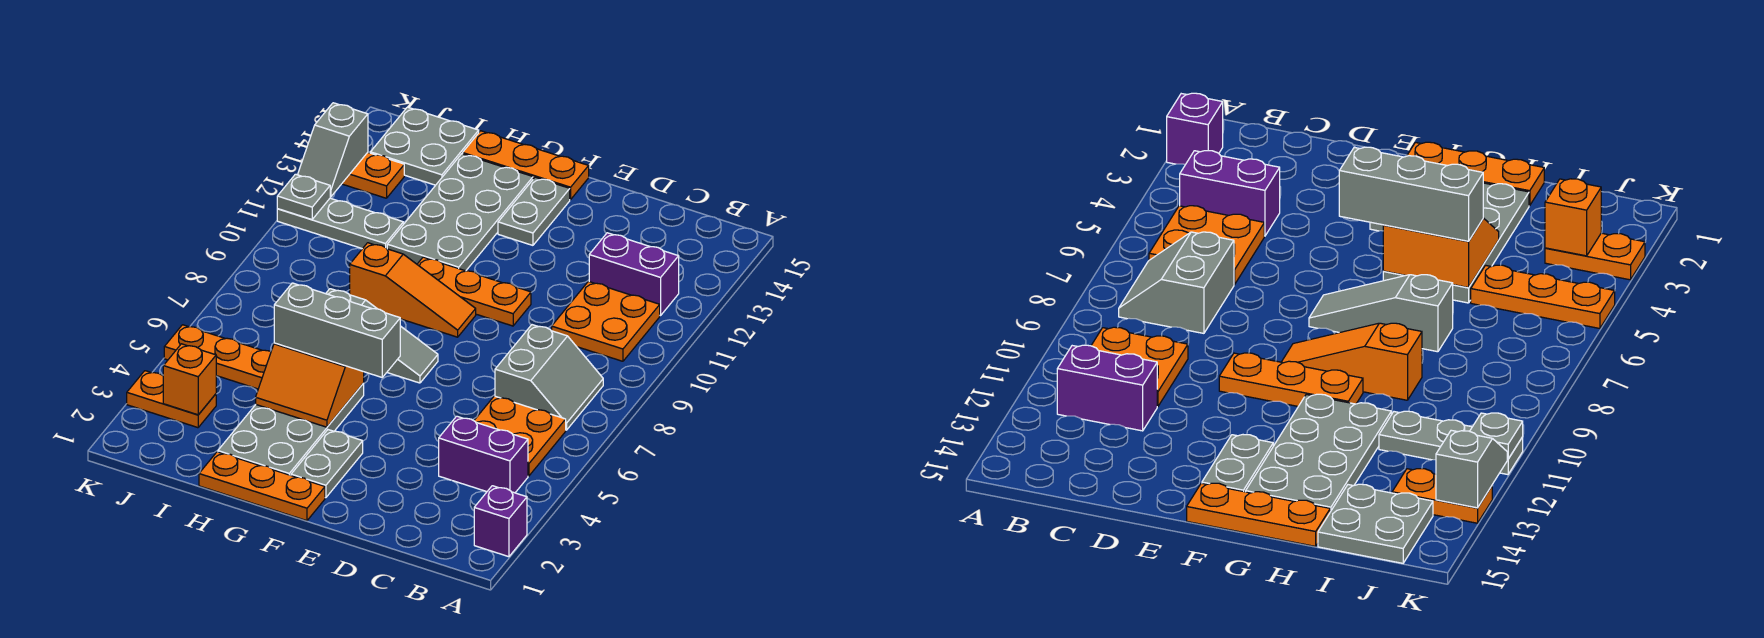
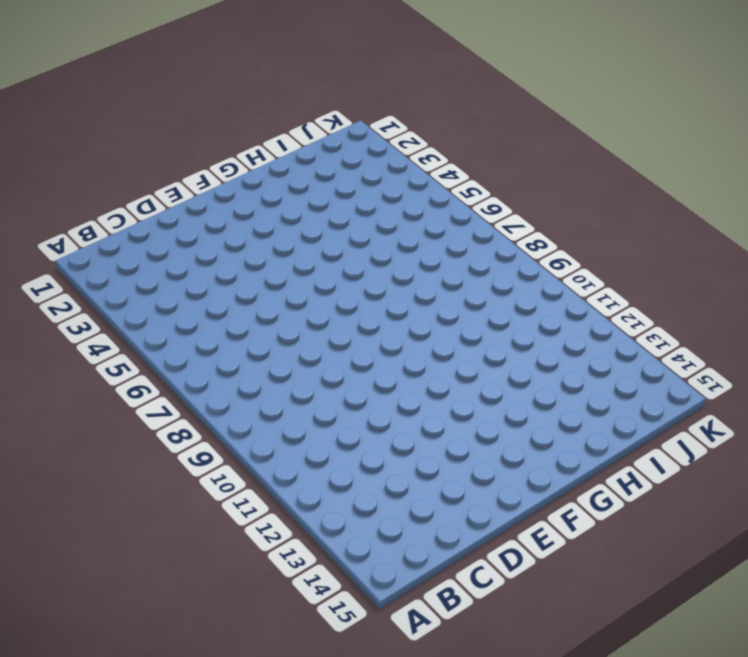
none -> purple 1x1 brick [474,486,527,557]
none -> purple 1x2 brick [439,416,528,493]
none -> orange 2x2 plate [474,396,566,476]

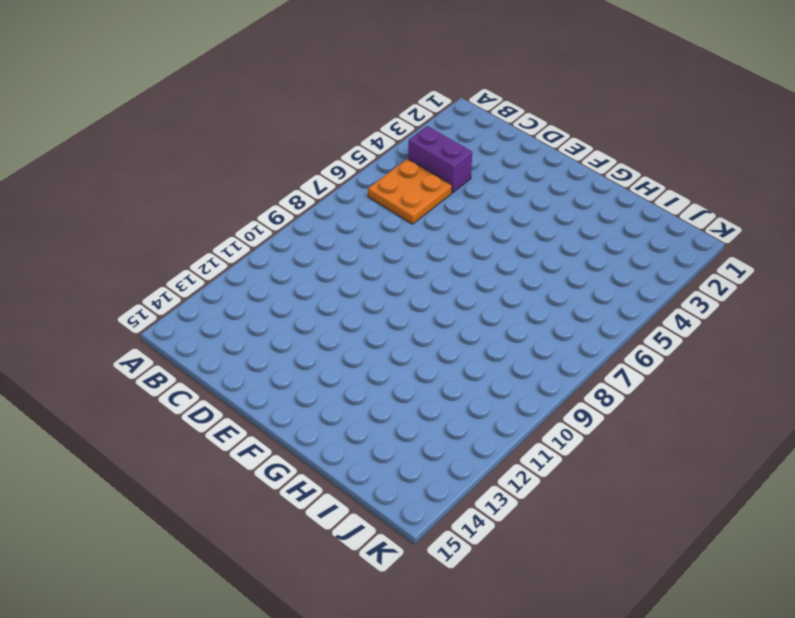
none -> purple 1x1 brick [474,486,527,557]
none -> grey 2x2 slope [495,325,603,430]
none -> orange 2x2 plate [552,281,660,361]

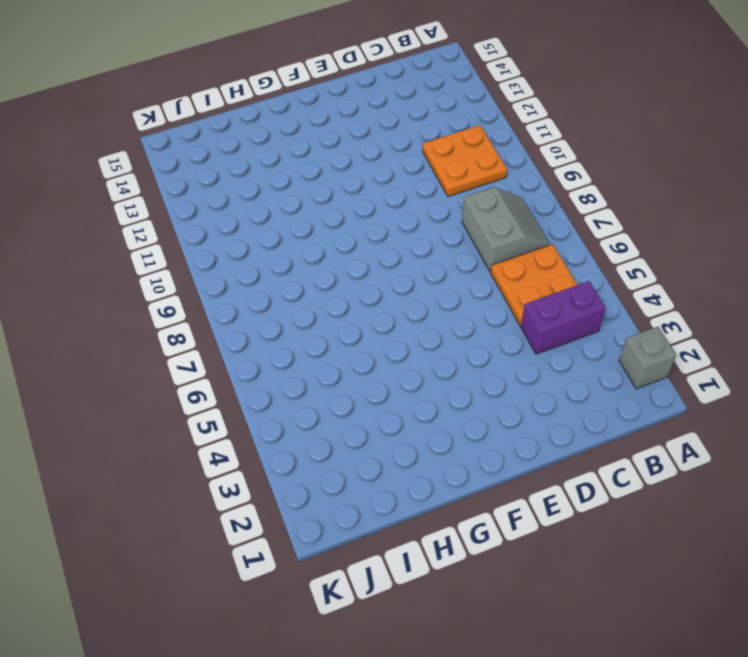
grey 1x1 brick [619,327,676,389] -> purple 1x1 brick [474,486,527,557]
none -> purple 1x2 brick [589,233,679,316]
none -> orange 1x3 plate [417,257,531,326]
none -> orange 1x3 plate [199,452,325,521]

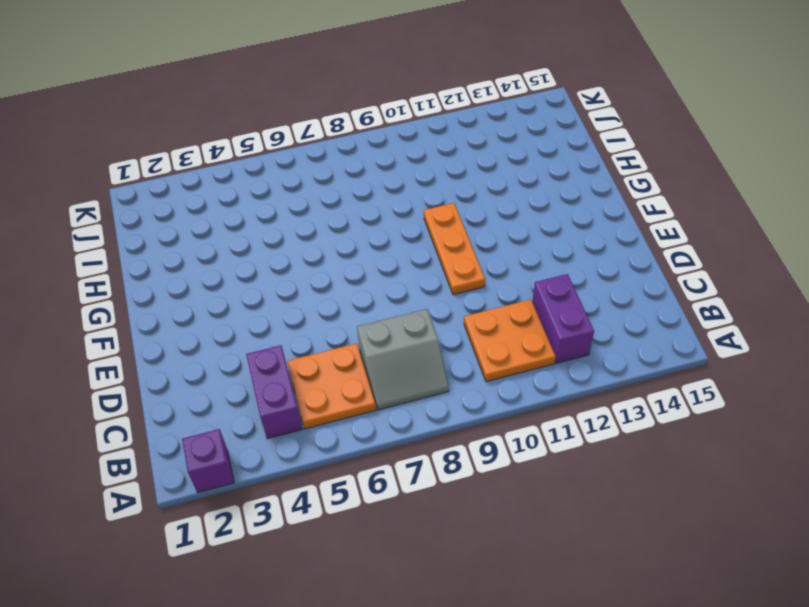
none -> orange 1x3 plate [199,452,325,521]
none -> grey 1x2 plate [291,430,363,498]
none -> grey 1x3 slope [326,289,438,383]

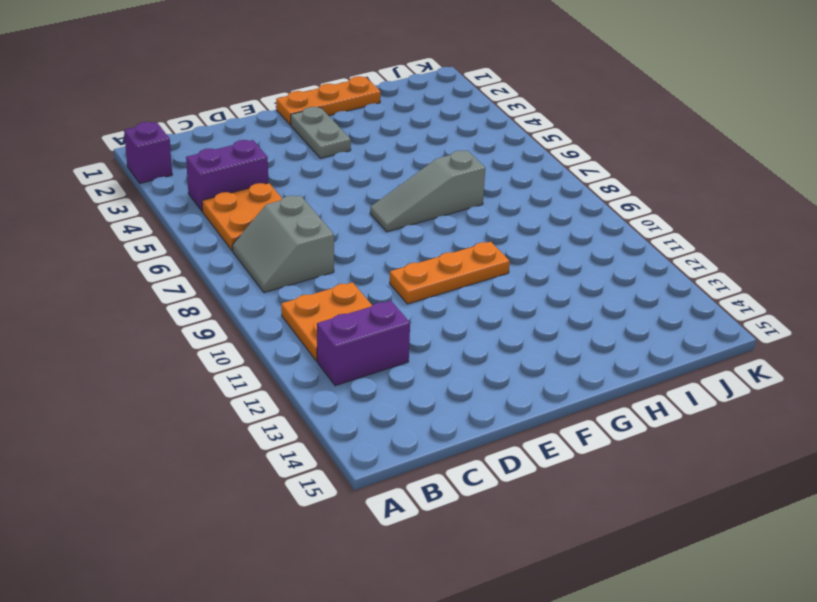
none -> orange 1x3 slope [350,243,476,337]
none -> grey 1x2 plate [498,177,570,245]
none -> orange 1x3 plate [463,131,589,200]

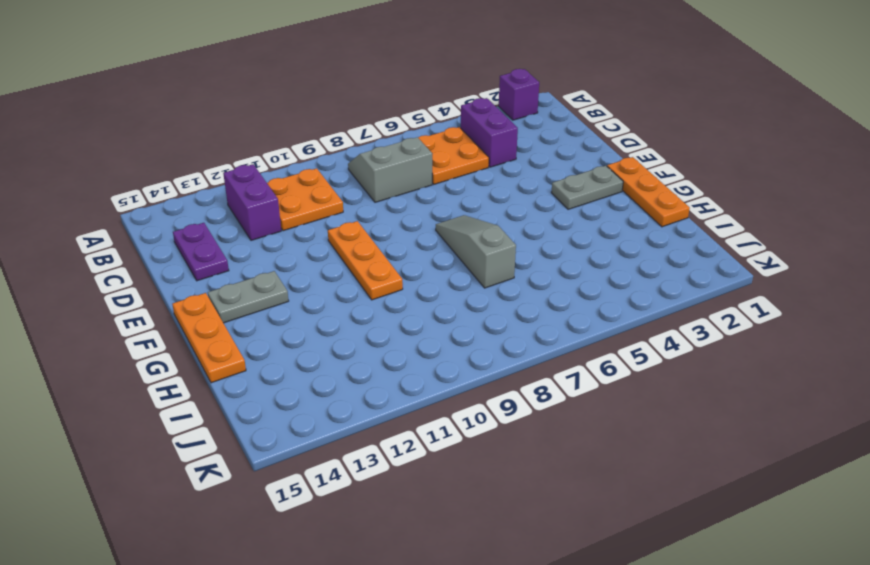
purple 1x2 plate [173,223,229,281] -> none
none -> orange 1x3 slope [350,243,476,337]
none -> grey 2x4 plate [218,383,364,475]
none -> grey 2x4 plate [387,154,533,271]

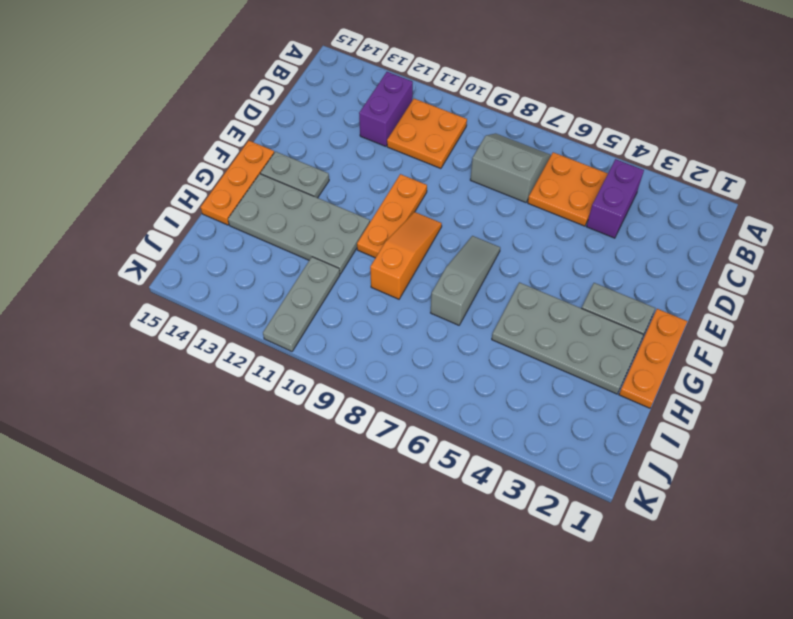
none -> purple 1x1 brick [474,486,527,557]
none -> orange 1x3 plate [164,325,271,389]
none -> grey 2x2 plate [370,107,479,185]

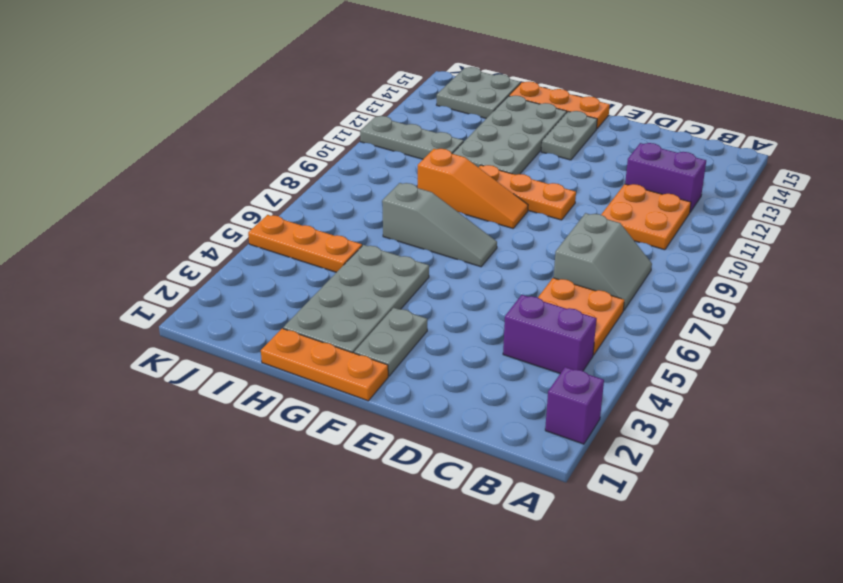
none -> orange 1x2 plate [127,371,216,428]
none -> orange 1x2 plate [342,152,404,198]
none -> orange 2x2 slope [256,343,364,427]

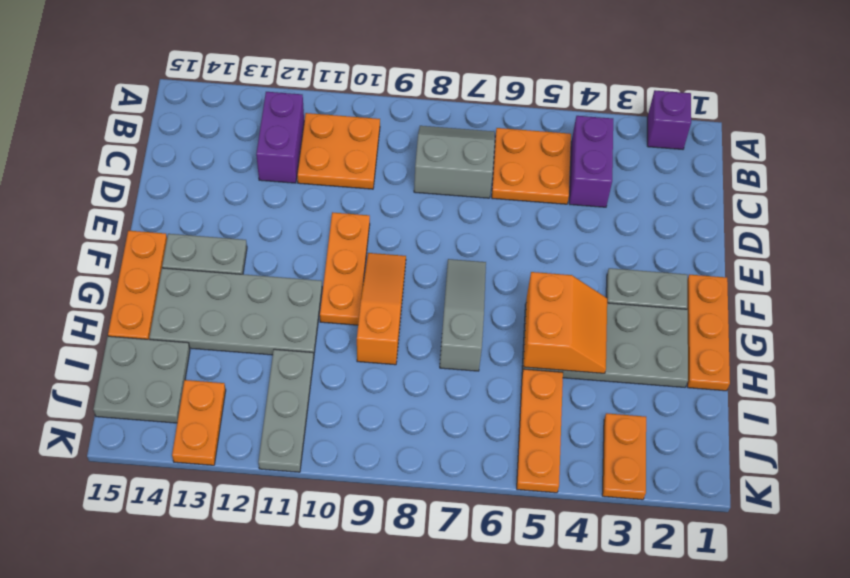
none -> orange 1x1 brick [163,344,216,415]
none -> grey 1x1 plate [277,174,330,219]
none -> grey 1x2 slope [298,103,368,197]

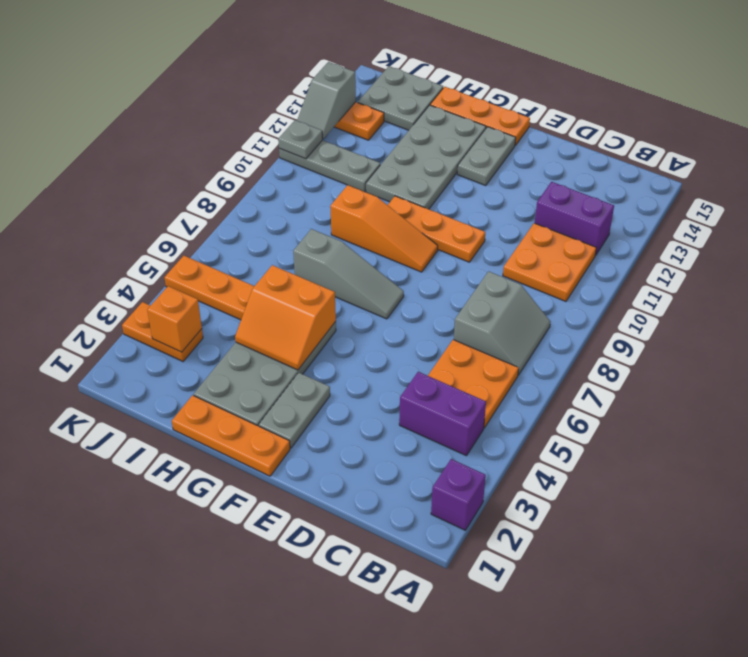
none -> grey 1x3 brick [274,283,400,377]

